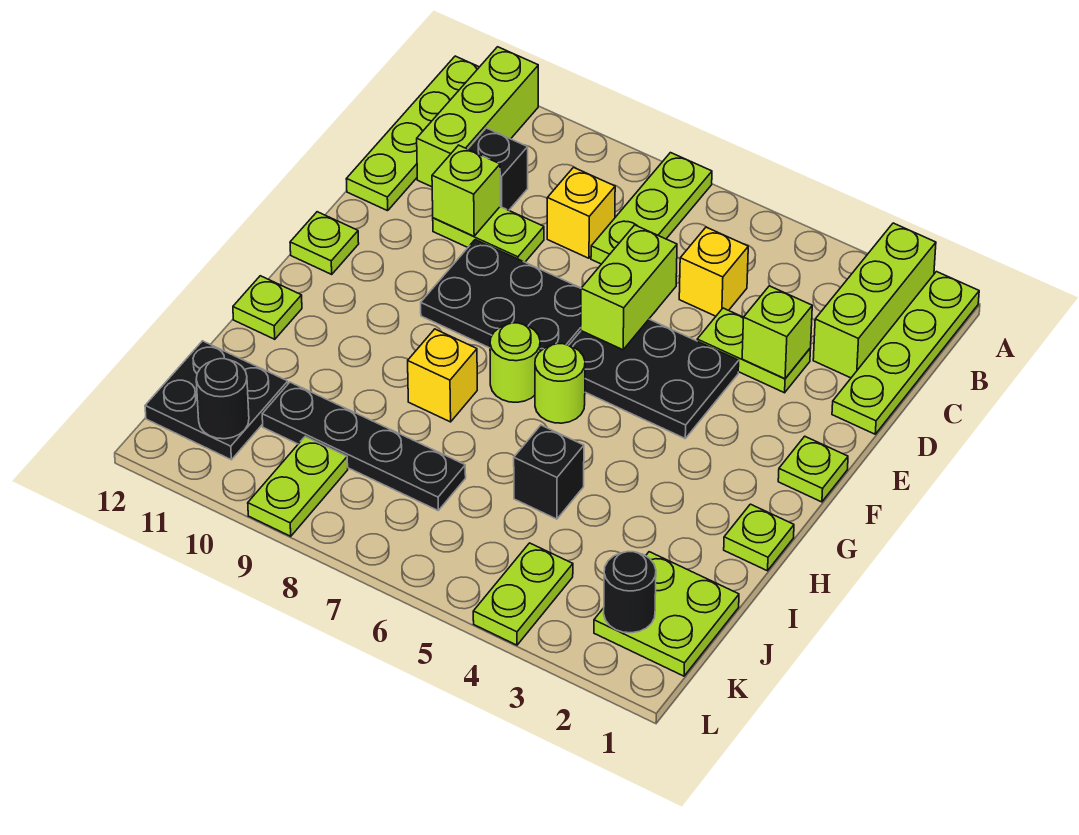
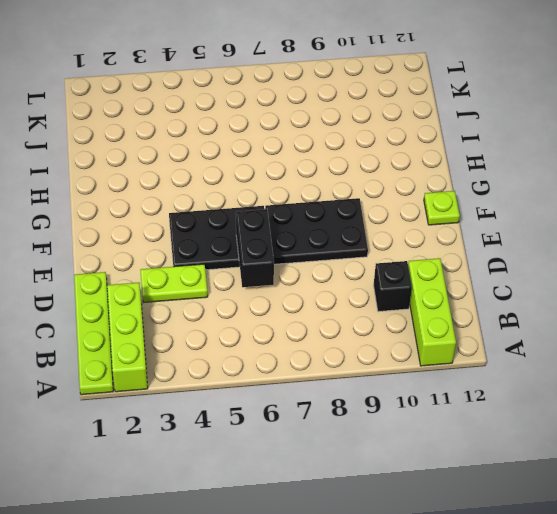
black 1x2 brick [236,209,274,287] -> lime 1x2 brick [581,225,677,350]
none -> lime 1x3 plate [591,153,712,264]
none -> lime 1x4 plate [346,56,479,211]
none -> yellow 1x1 brick [679,227,748,316]
none -> yellow 1x1 brick [547,167,615,258]

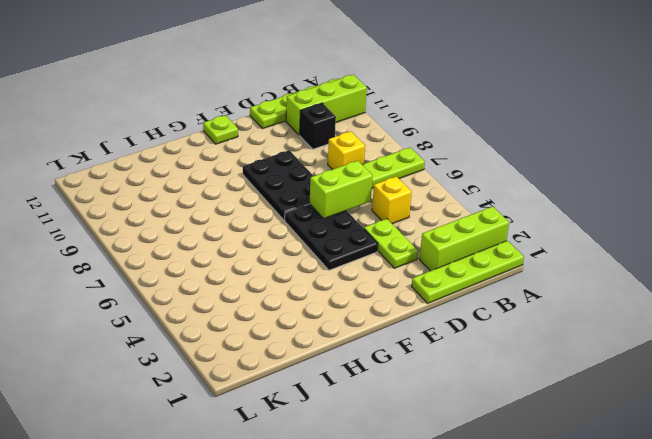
none -> lime 1x2 plate [433,207,544,262]
none -> lime 1x1 plate [778,436,848,502]
none -> lime 1x1 round brick [535,344,585,423]
none -> lime 1x1 round brick [490,323,540,402]

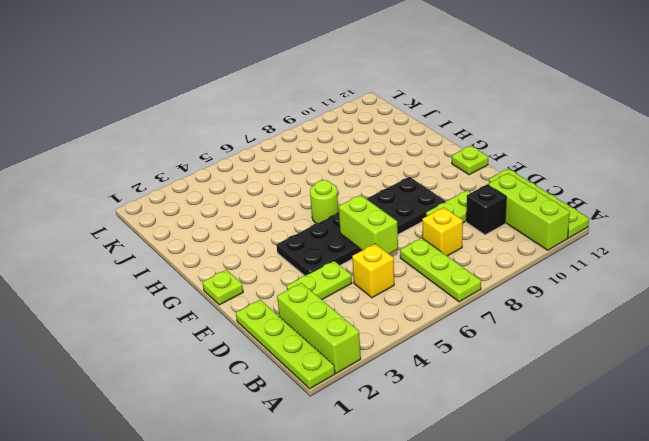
none -> lime 1x1 round brick [490,323,540,402]
none -> lime 1x1 plate [724,504,794,571]
none -> yellow 1x1 brick [408,329,477,422]
none -> lime 1x1 plate [233,276,302,339]

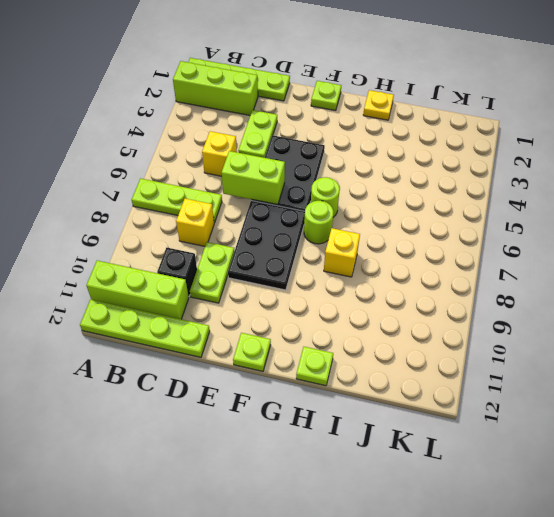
yellow 1x1 plate [363,90,394,120] -> lime 1x1 plate [724,504,794,571]
none -> black 1x1 brick [514,425,584,519]
none -> lime 2x2 plate [594,552,739,676]
none -> black 1x4 plate [262,382,466,510]
none -> black 2x2 plate [145,341,288,460]

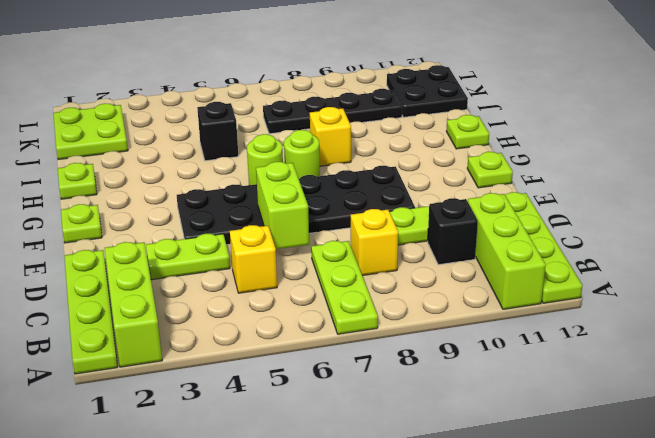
none -> lime 1x2 plate [473,543,573,645]
none -> lime 1x2 plate [248,437,348,536]
none -> lime 1x1 brick [742,286,812,379]
none -> lime 1x1 brick [432,145,500,236]

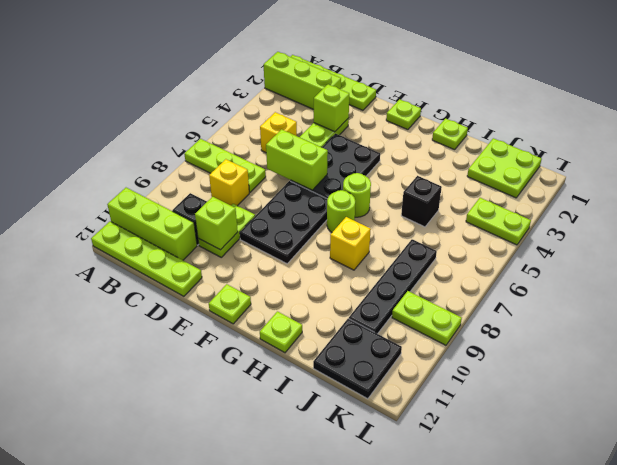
none -> black 1x1 round brick [604,552,656,633]
none -> black 1x1 round brick [196,359,249,439]

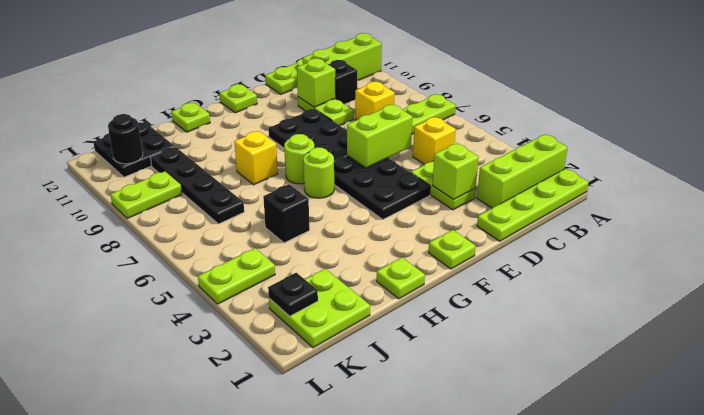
black 1x1 plate [268,273,318,316] -> black 1x1 round brick [604,552,656,633]

